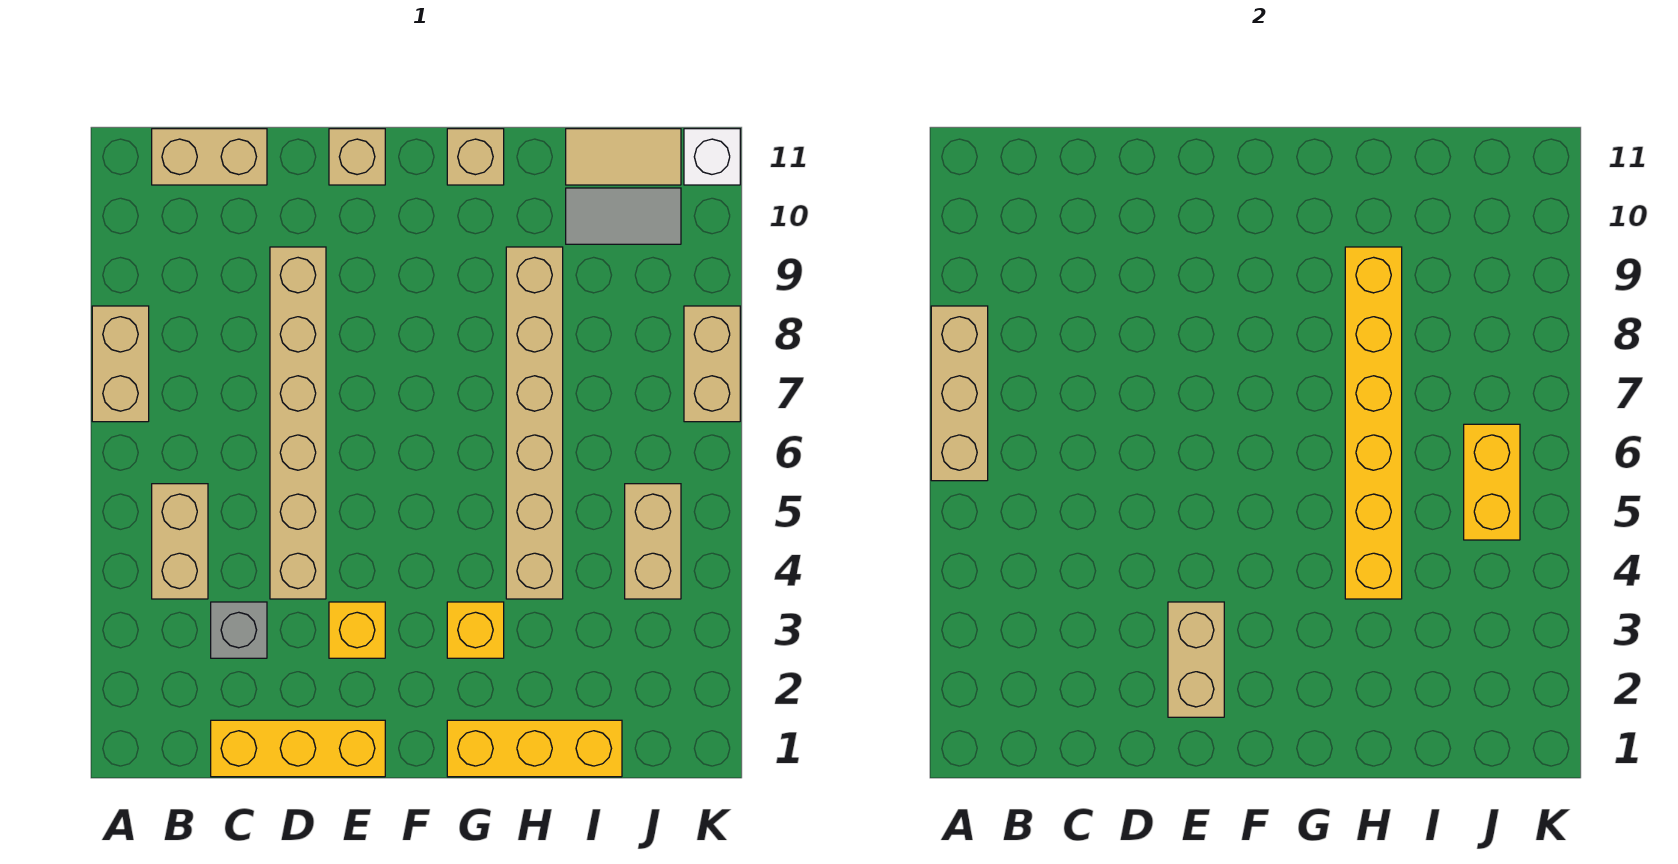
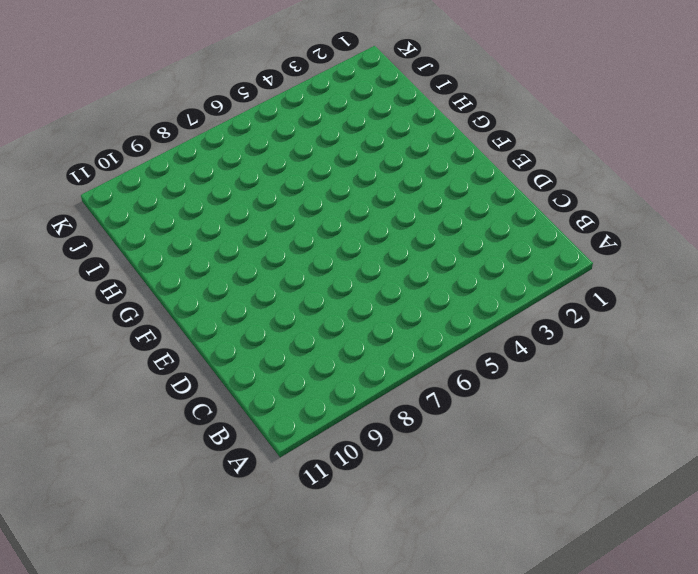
none -> tan 1x2 brick [92,306,149,422]
none -> tan 1x2 brick [152,484,208,599]
none -> tan 1x2 brick [152,129,267,185]

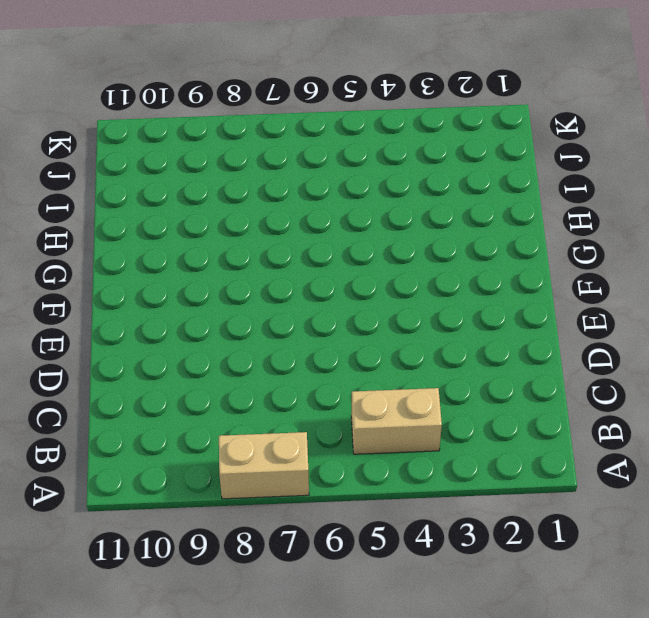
none -> tan 1x2 brick [152,129,267,185]
none -> yellow 1x3 brick [211,720,385,777]
none -> grey 1x1 brick [211,602,267,658]

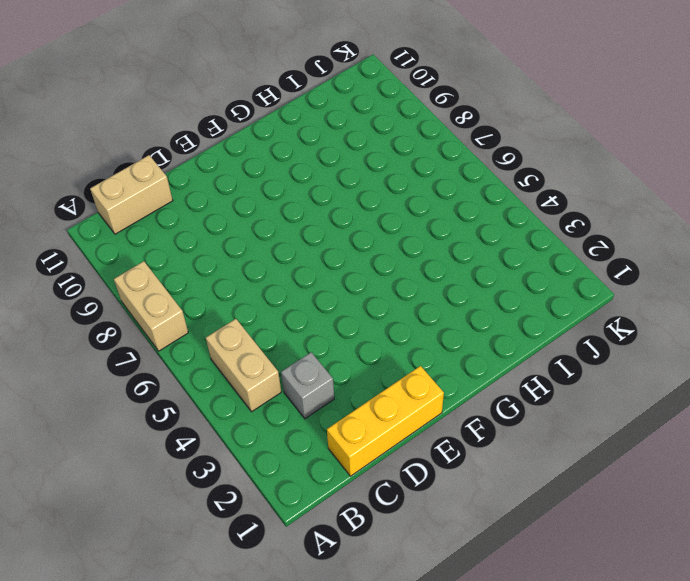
none -> tan 1x6 brick [270,247,326,599]
none -> yellow 1x1 brick [329,602,385,658]
none -> tan 1x1 brick [329,129,385,185]

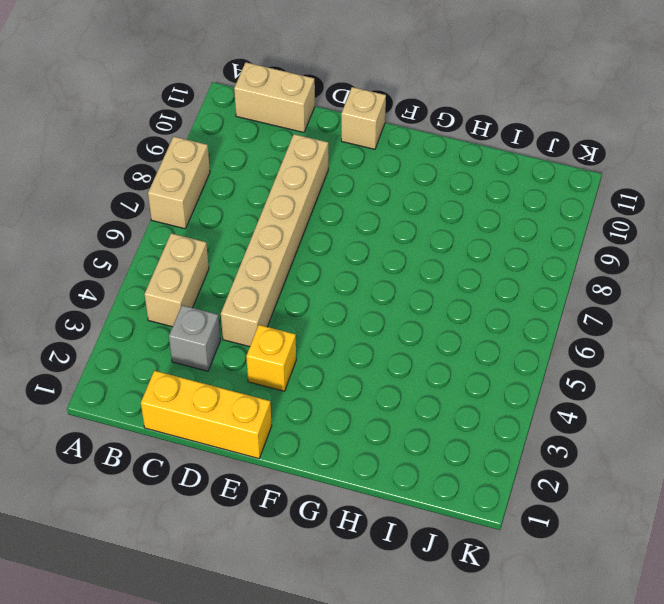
none -> yellow 1x3 brick [447,720,622,777]
none -> yellow 1x1 brick [447,602,504,658]
none -> tan 1x1 brick [447,129,504,185]

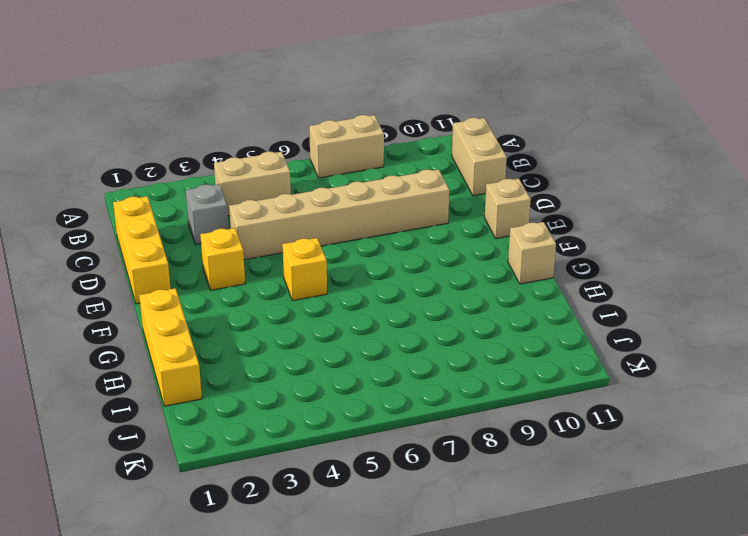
yellow 1x1 brick [282,238,327,301] -> yellow 1x1 brick moved to [447,602,504,658]
none -> tan 1x6 brick [506,247,563,599]
none -> grey 1x2 tile [566,188,681,244]
none -> tan 1x2 tile [566,129,681,185]

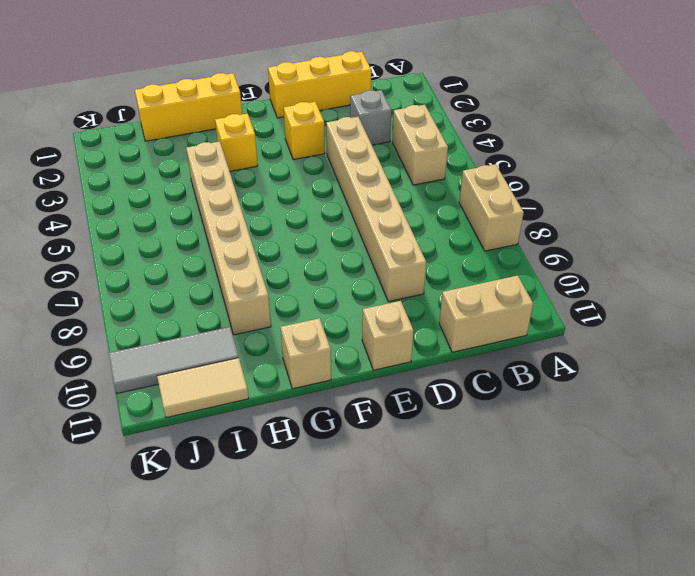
grey 1x3 tile [109,327,239,393] -> grey 1x2 tile [566,188,681,244]
none -> tan 1x2 brick [625,484,681,599]
none -> tan 1x2 brick [684,306,740,422]
none -> white 1x1 brick [684,129,740,185]

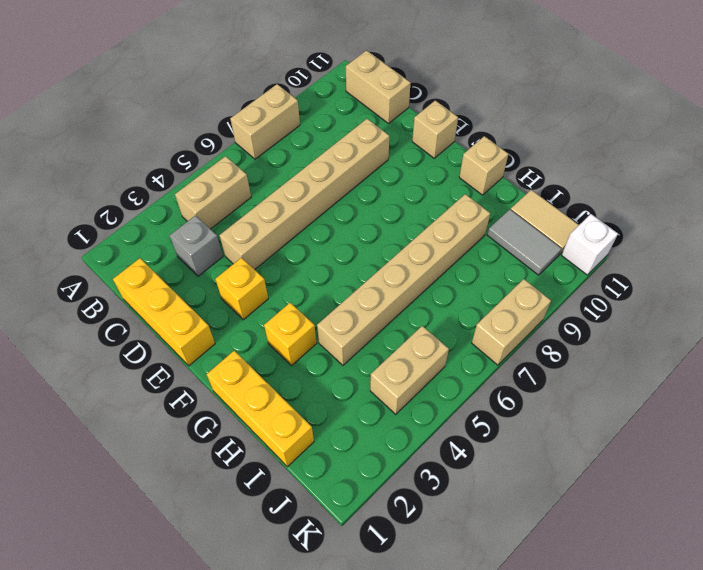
none -> tan 1x3 brick [931,306,988,481]
none -> tan 1x2 brick [1168,602,1224,717]
none -> yellow 1x6 brick [1345,247,1402,599]

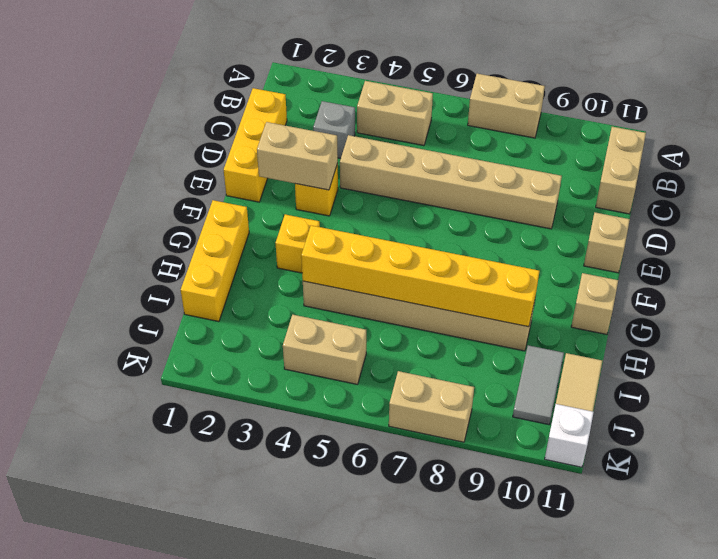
none -> tan 1x3 brick [931,306,988,481]
none -> yellow 1x2 brick [1464,424,1520,540]

